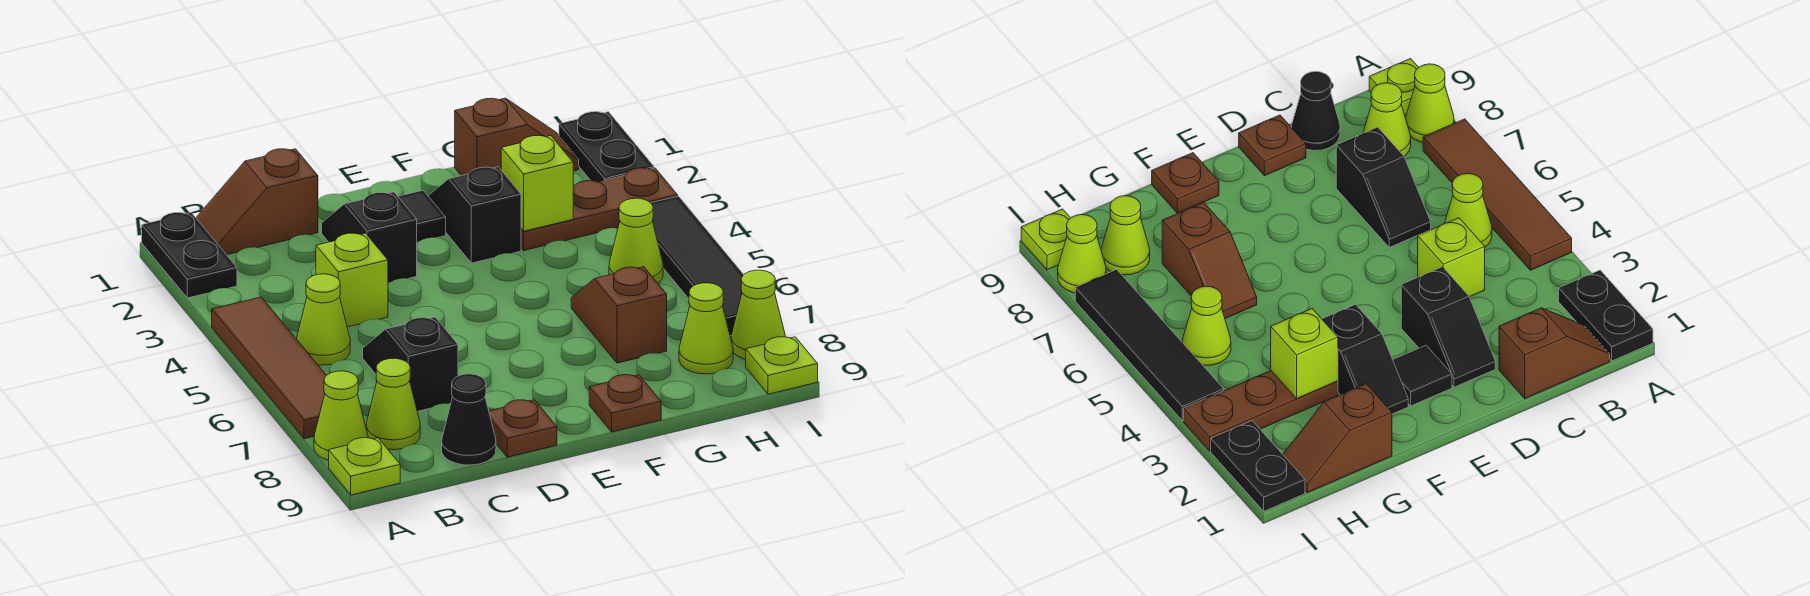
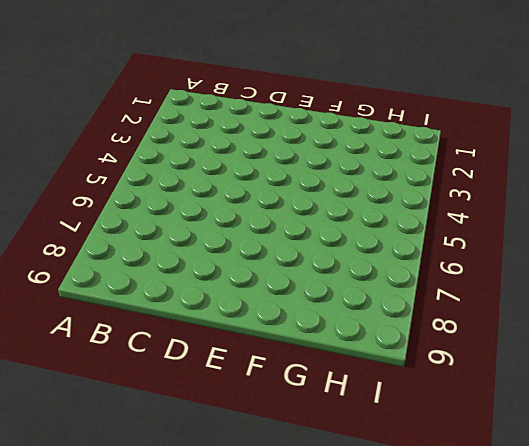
none -> black 1x2 plate [142,213,237,298]
none -> brown 1x4 tile [212,297,327,439]
none -> lime 1x1 cone [314,371,368,461]

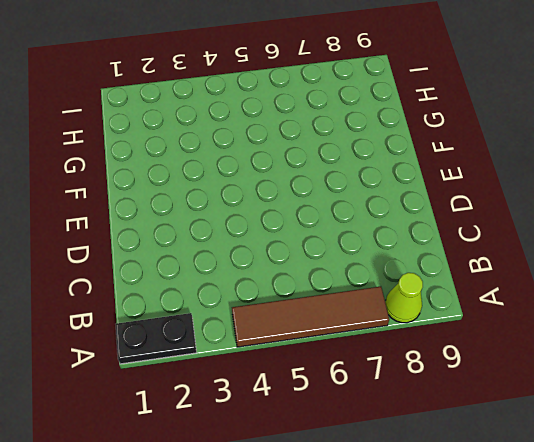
none -> lime 1x1 plate [329,438,400,495]
none -> brown 1x2 slope [196,149,318,255]
none -> lime 1x1 cone [297,274,350,365]

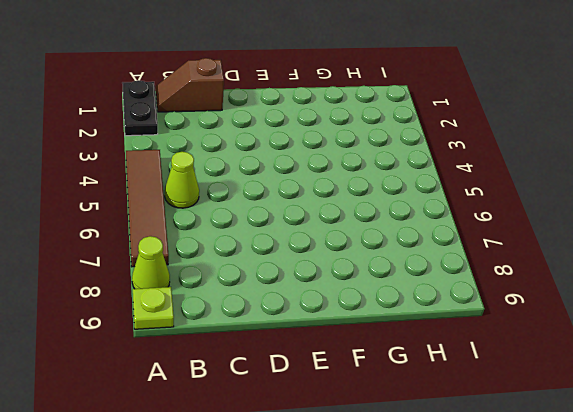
none -> lime 1x1 cone [366,358,420,450]
none -> lime 1x1 brick [316,233,388,327]
none -> black 1x2 slope [363,317,458,411]

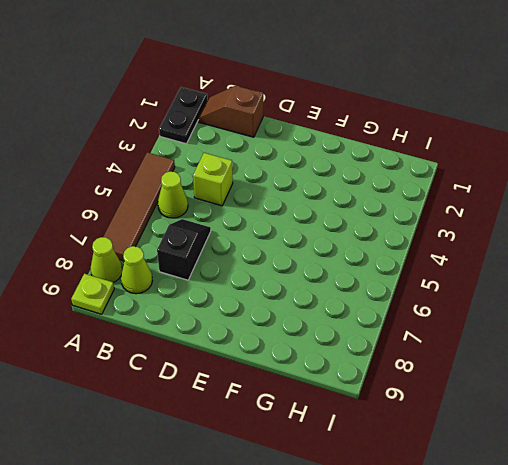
none -> black 1x1 cone [442,374,496,465]
none -> black 1x2 slope [322,192,417,283]
none -> brown 1x1 plate [489,400,557,457]

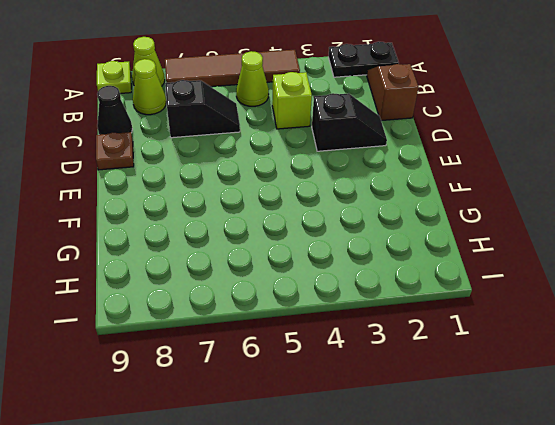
none -> black 1x1 tile [398,190,446,243]
none -> black 1x2 slope [428,167,521,263]
none -> brown 1x1 plate [589,375,661,432]

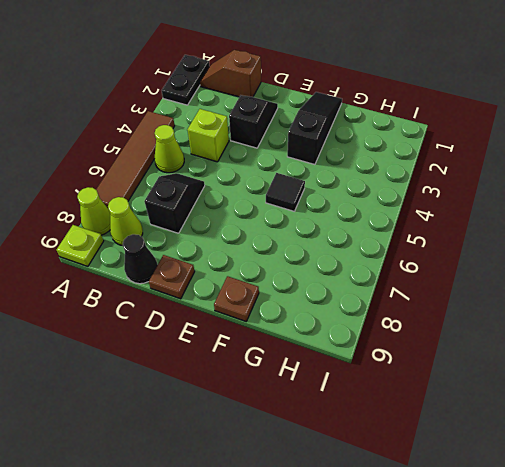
black 1x3 slope [287,92,342,165] -> black 1x2 slope [428,167,521,263]
black 1x1 tile [266,173,305,211] -> black 1x1 tile moved to [398,190,446,243]
none -> brown 1x2 slope [455,98,579,176]
none -> brown 1x3 plate [521,168,678,250]
none -> brown 1x2 slope [571,267,667,363]

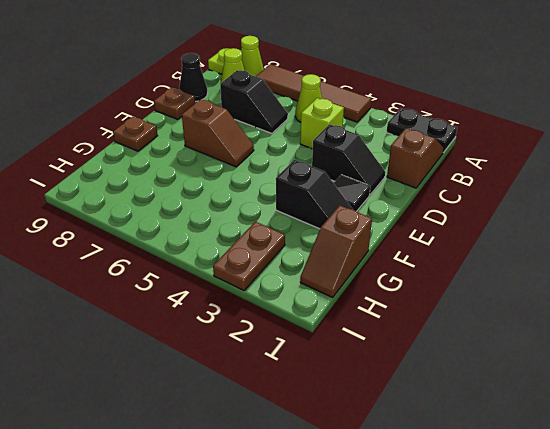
brown 1x2 slope [182,100,254,167] -> brown 1x2 slope moved to [571,267,667,363]
brown 1x2 plate [213,222,285,290] -> brown 1x3 plate [521,168,678,250]
none -> lime 1x1 cone [609,198,663,283]
none -> lime 1x1 cone [679,283,733,374]
none -> black 1x2 plate [559,112,654,182]

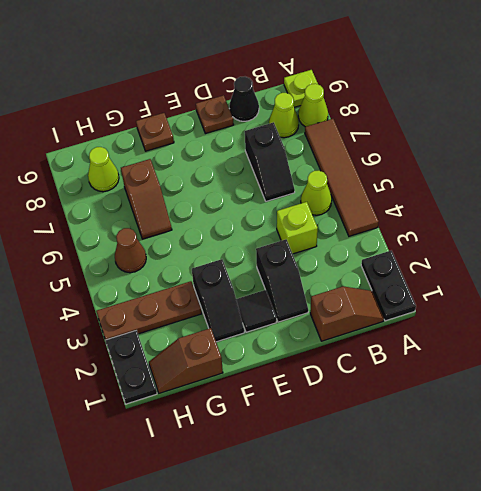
brown 1x1 cone [115,228,146,273] -> lime 1x1 cone [609,198,663,283]
none -> black 1x4 tile [651,196,744,336]
none -> lime 1x1 cone [731,270,785,360]
none -> lime 1x1 plate [746,337,818,394]

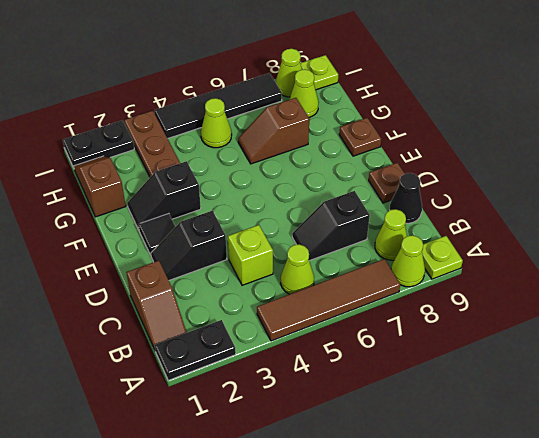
none -> lime 1x1 brick [501,135,573,231]

